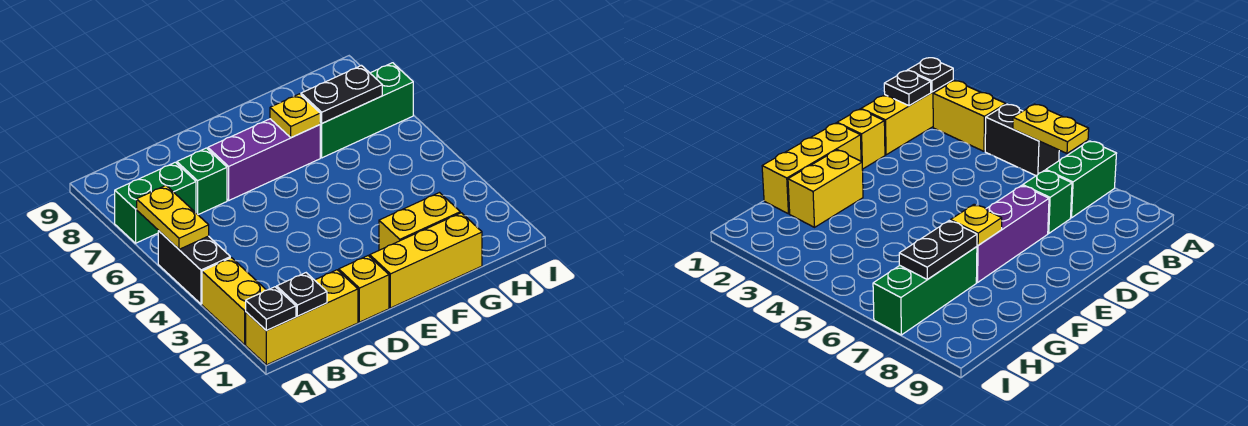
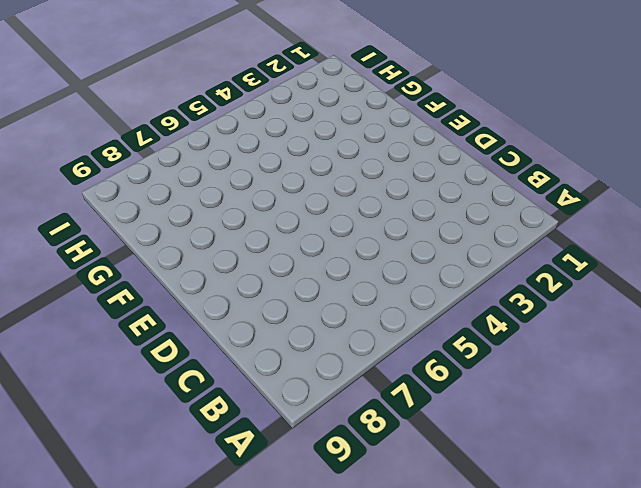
none -> yellow 1x3 brick [246,270,358,365]
none -> yellow 1x2 brick [202,258,266,344]
none -> black 1x2 brick [158,231,230,304]

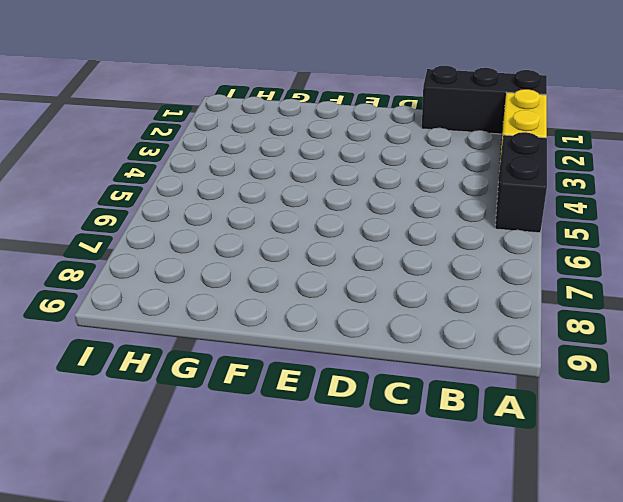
black 1x3 brick [422,66,547,134] -> yellow 1x3 brick [246,270,358,365]
none -> green 1x2 brick [115,162,196,243]
none -> green 1x1 brick [177,148,227,215]
none -> yellow 1x1 brick [339,256,389,322]

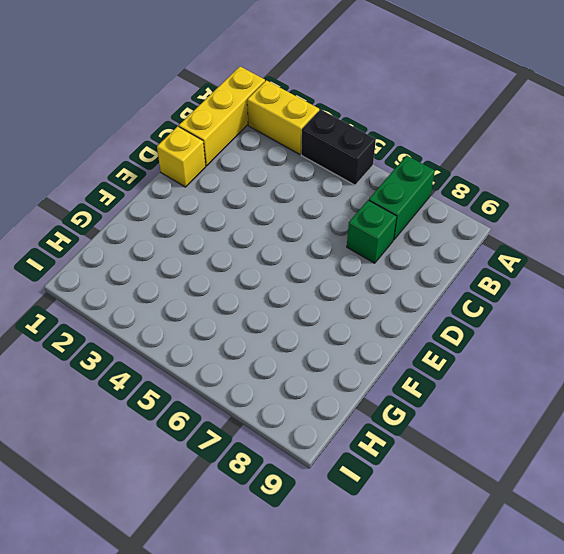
none -> purple 1x3 brick [208,119,320,200]
none -> yellow 1x3 brick [370,213,482,308]
none -> yellow 1x2 brick [379,193,460,250]

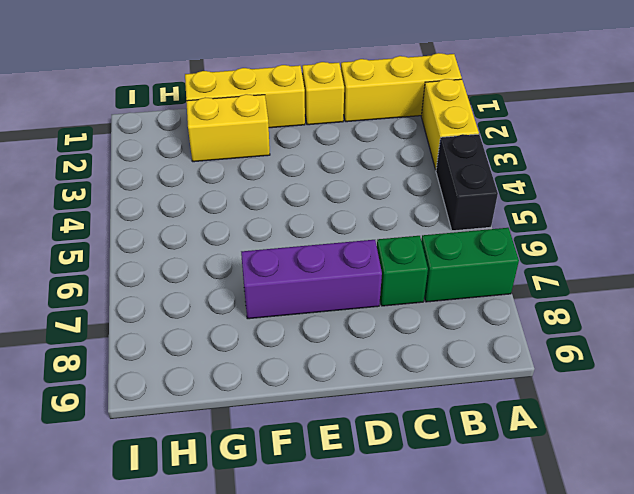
none -> green 1x3 brick [320,63,413,158]
none -> black 1x1 plate [246,287,296,331]
none -> yellow 1x2 plate [137,186,209,249]

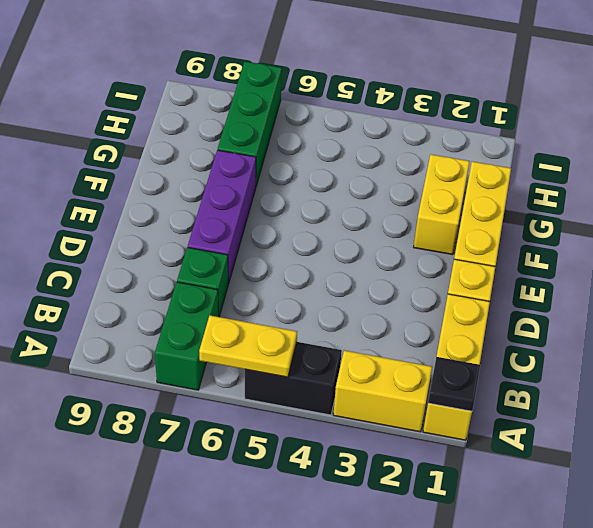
none -> black 1x1 plate [277,273,327,316]
none -> yellow 1x1 plate [270,94,320,138]
none -> black 1x2 plate [301,66,382,123]

